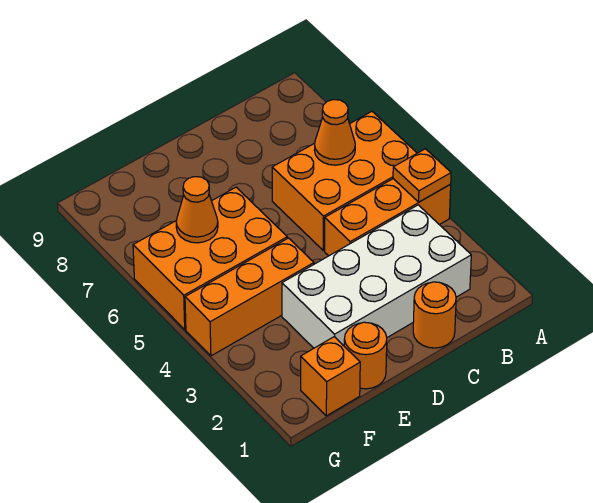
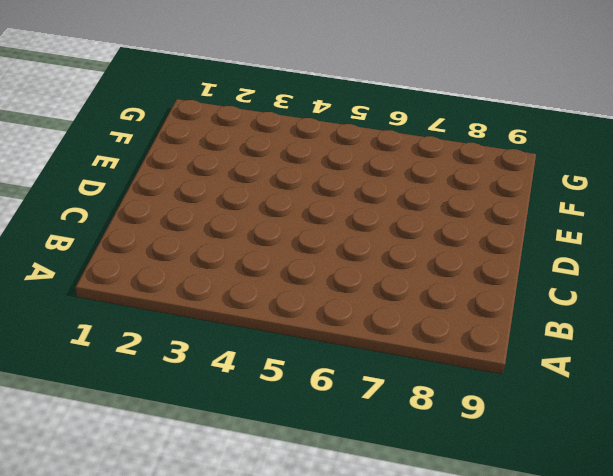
none -> orange 1x3 brick [325,179,451,256]
none -> orange 2x3 brick [272,112,417,250]

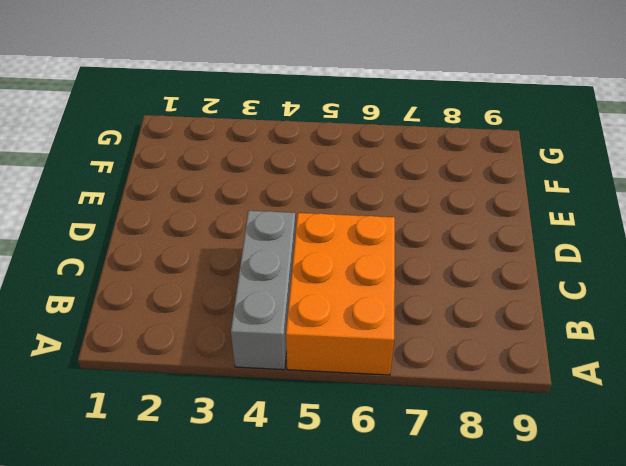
grey 1x3 brick [231,211,296,370] -> orange 1x3 brick [325,179,451,256]
none -> white 2x4 brick [282,205,471,348]
none -> orange 1x1 round brick [413,282,456,348]

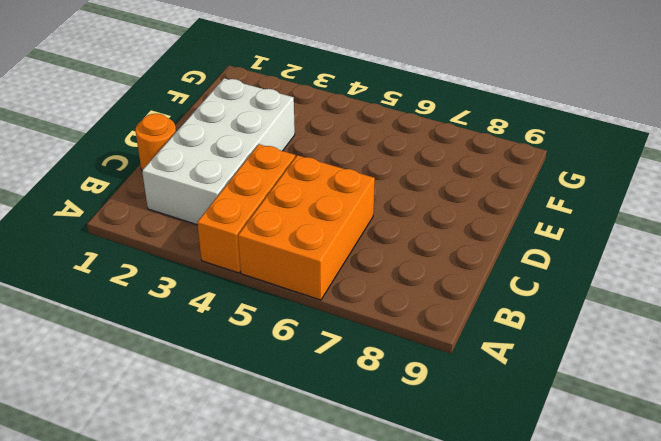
none -> orange 1x1 round brick [344,322,387,389]
none -> orange 1x3 brick [185,238,314,356]

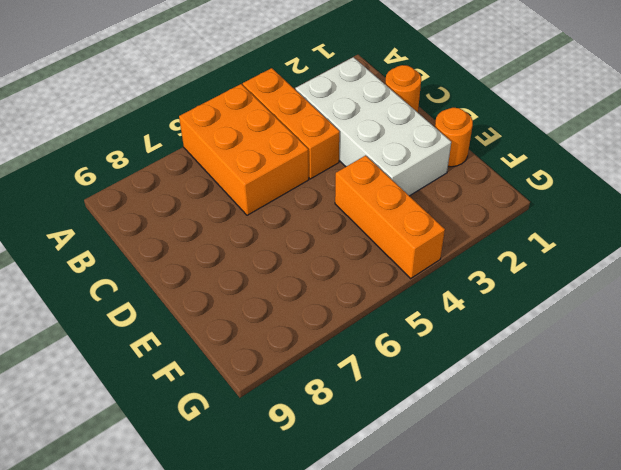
none -> orange 2x3 brick [133,187,287,329]
none -> orange 1x1 brick [301,337,360,416]

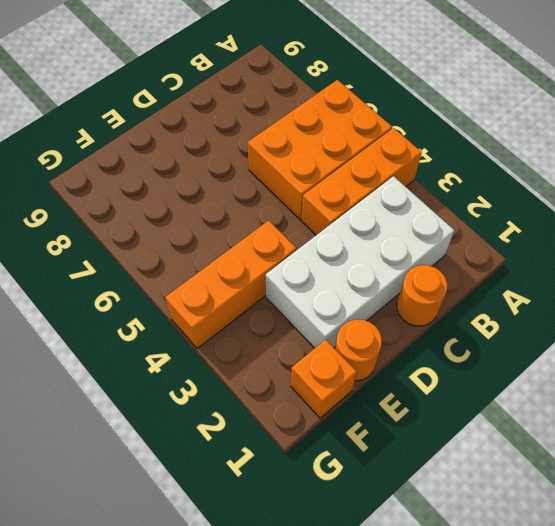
none -> orange 2x3 brick [133,187,287,329]
none -> orange 1x1 plate [393,149,451,202]

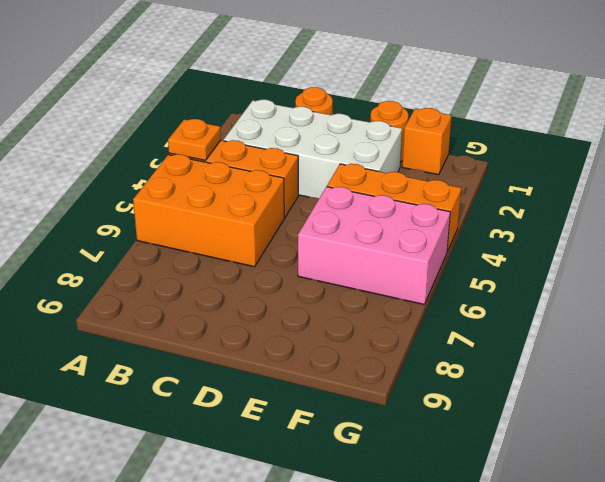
pink 2x3 brick [298,187,450,304] -> orange 2x3 brick [133,187,287,329]
none -> orange 1x1 cone [314,100,355,165]
none -> orange 1x1 cone [176,177,218,243]

